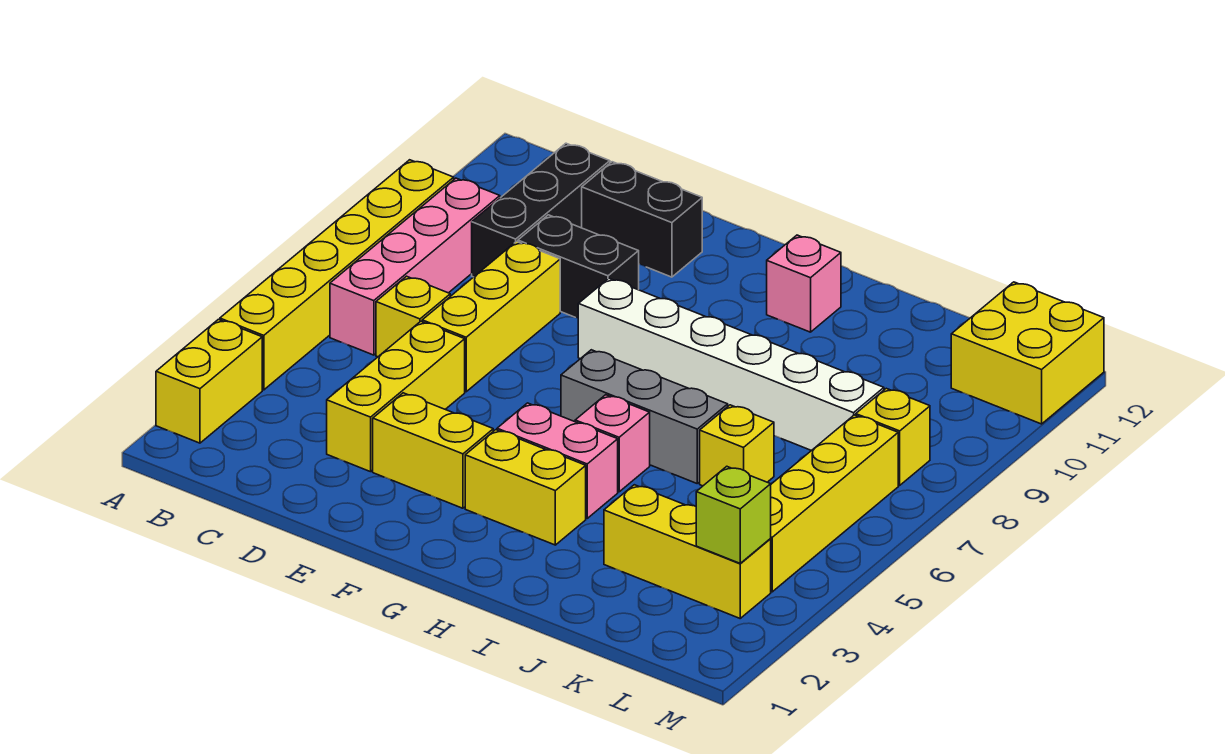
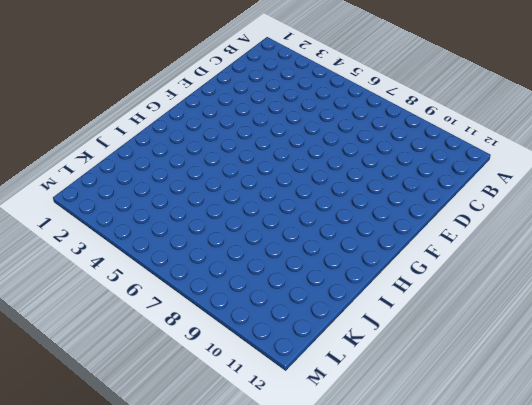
none -> yellow 1x2 brick [156,319,262,443]
none -> yellow 1x6 brick [220,160,454,390]
none -> pink 1x4 brick [330,178,500,355]

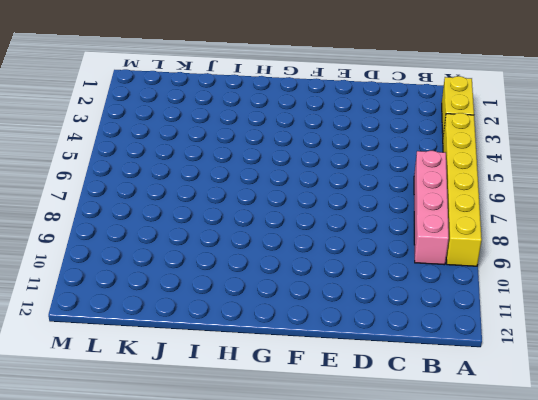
none -> yellow 1x1 brick [376,276,450,357]
none -> black 1x3 brick [472,143,610,277]
none -> yellow 1x3 brick [327,321,465,472]

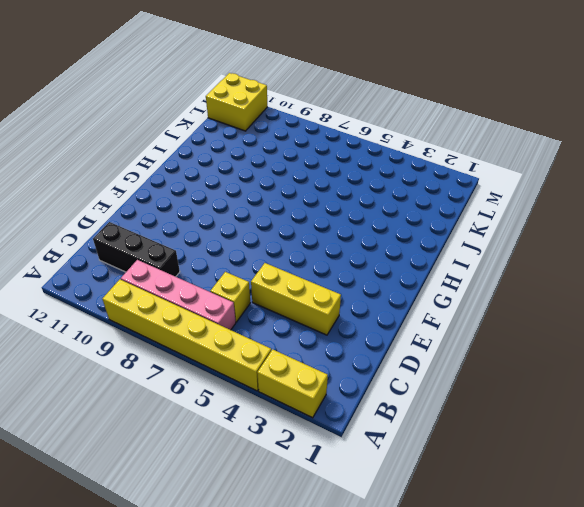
none -> yellow 1x3 brick [422,242,560,392]
none -> black 1x2 brick [518,215,639,318]
none -> black 1x2 brick [582,162,702,277]

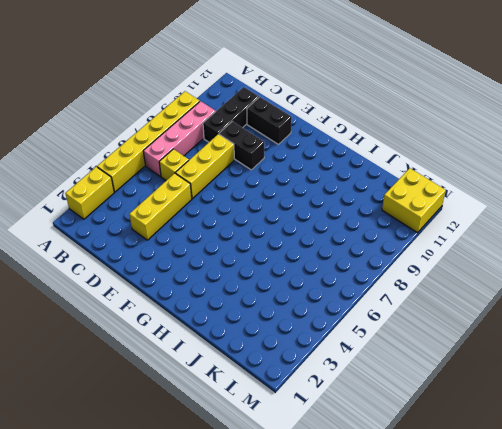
none -> yellow 1x2 brick [373,393,493,508]
none -> white 1x6 brick [578,278,884,451]
none -> yellow 1x2 brick [465,430,586,545]

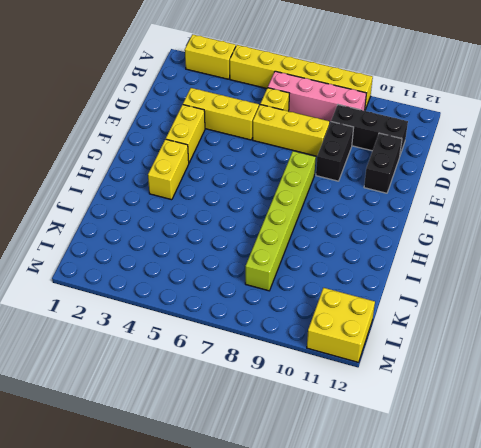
lime 1x6 brick [245,151,316,291] -> white 1x6 brick [578,278,884,451]
none -> pink 1x2 brick [497,403,618,518]
none -> grey 1x3 brick [561,350,728,483]
none -> pink 1x1 brick [575,395,650,492]

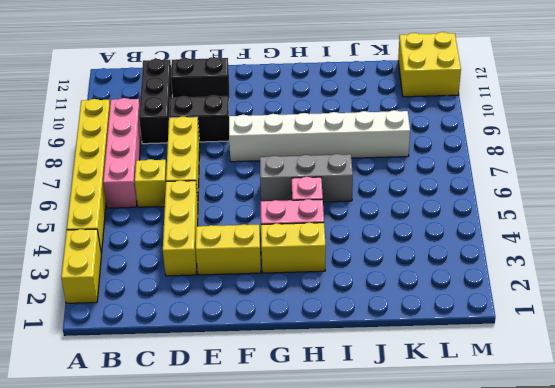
none -> pink 1x1 brick [767,235,841,332]
none -> yellow 1x3 brick [604,485,771,618]
none -> yellow 1x1 brick [700,405,774,486]

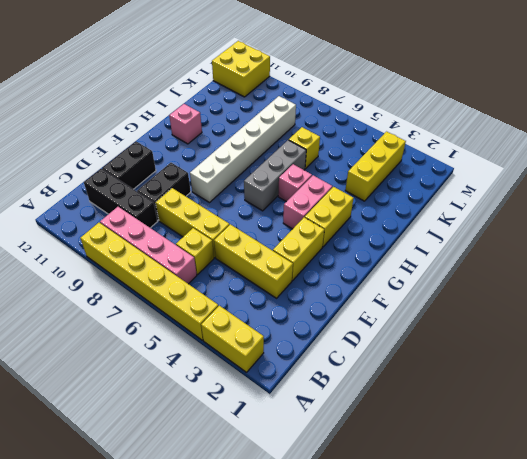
none -> yellow 1x4 brick [770,415,898,592]
none -> yellow 1x1 brick [856,388,930,485]
none -> lime 1x1 brick [696,466,771,563]

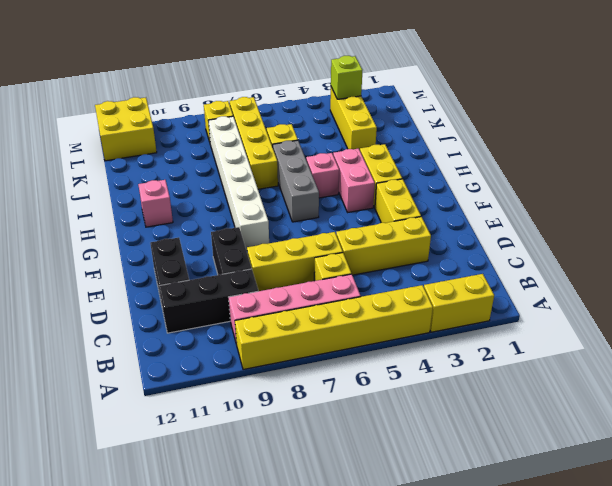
yellow 1x4 brick [230,97,278,189] -> yellow 1x4 brick turned to [770,415,898,592]

